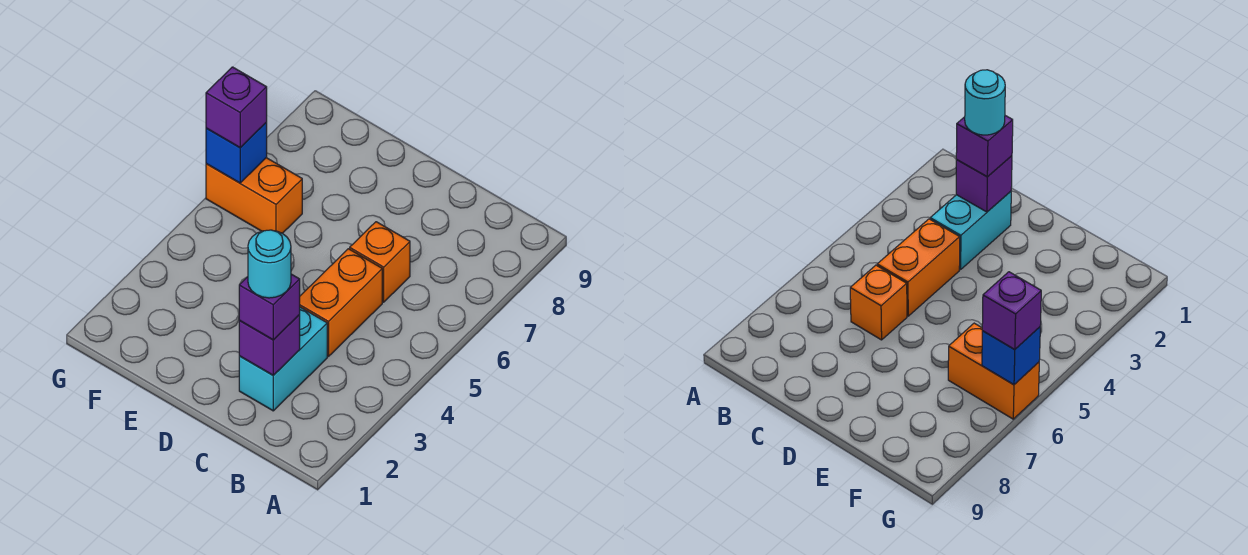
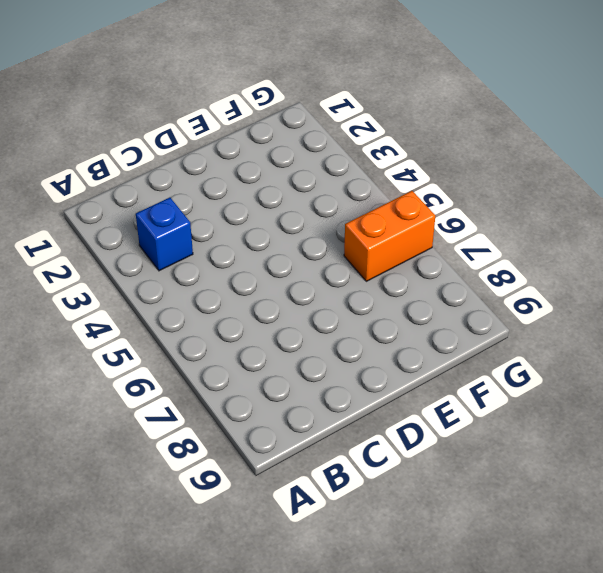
blue 1x1 brick [136,198,193,271] -> blue 1x1 brick moved to [206,123,267,183]
none -> cyan 1x2 brick [239,307,327,411]
none -> orange 1x2 brick [300,249,382,356]

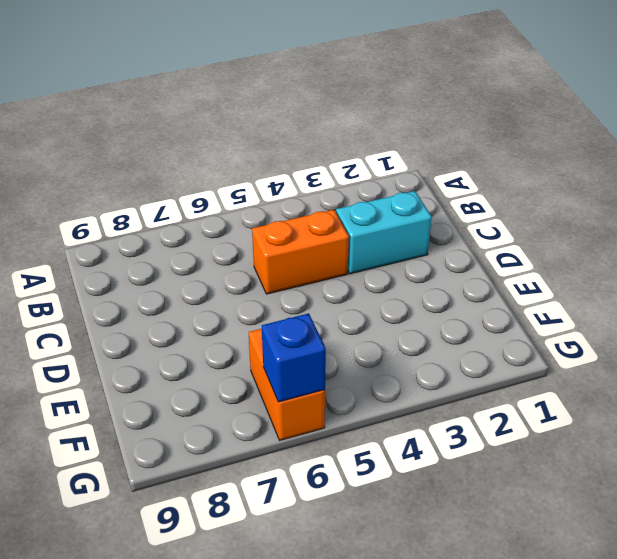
none -> orange 1x1 brick [350,222,410,302]
none -> purple 1x1 brick [239,315,300,375]

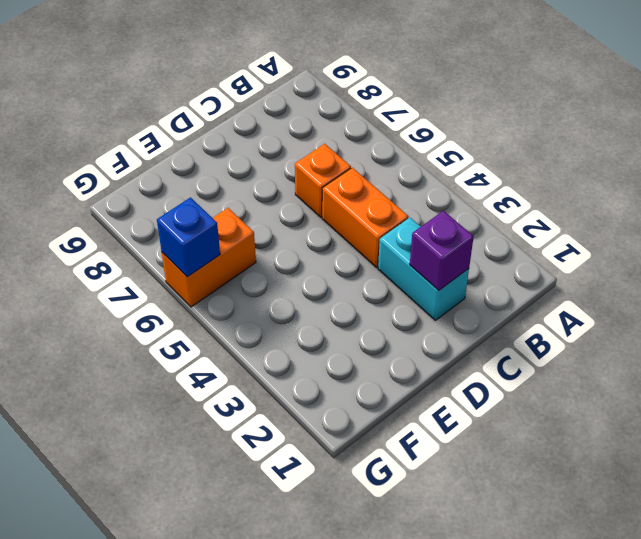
none -> purple 1x1 brick [239,274,300,340]
none -> purple 1x1 brick [206,67,267,148]

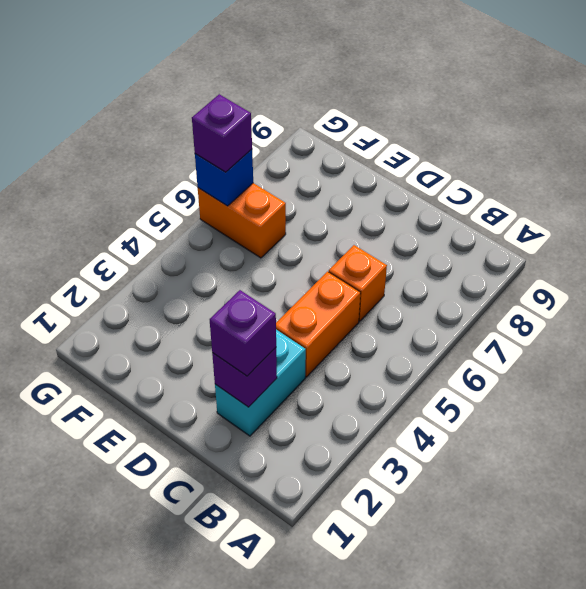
none -> cyan 1x1 round brick [248,230,291,298]

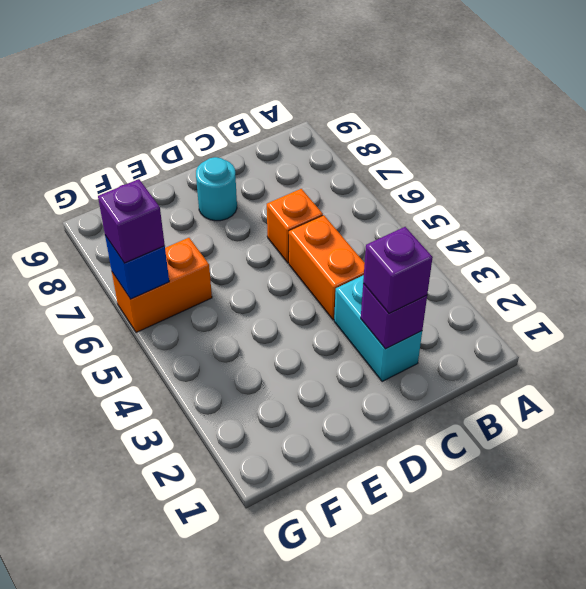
cyan 1x1 round brick [196,157,237,221] -> cyan 1x1 round brick moved to [248,230,291,298]

